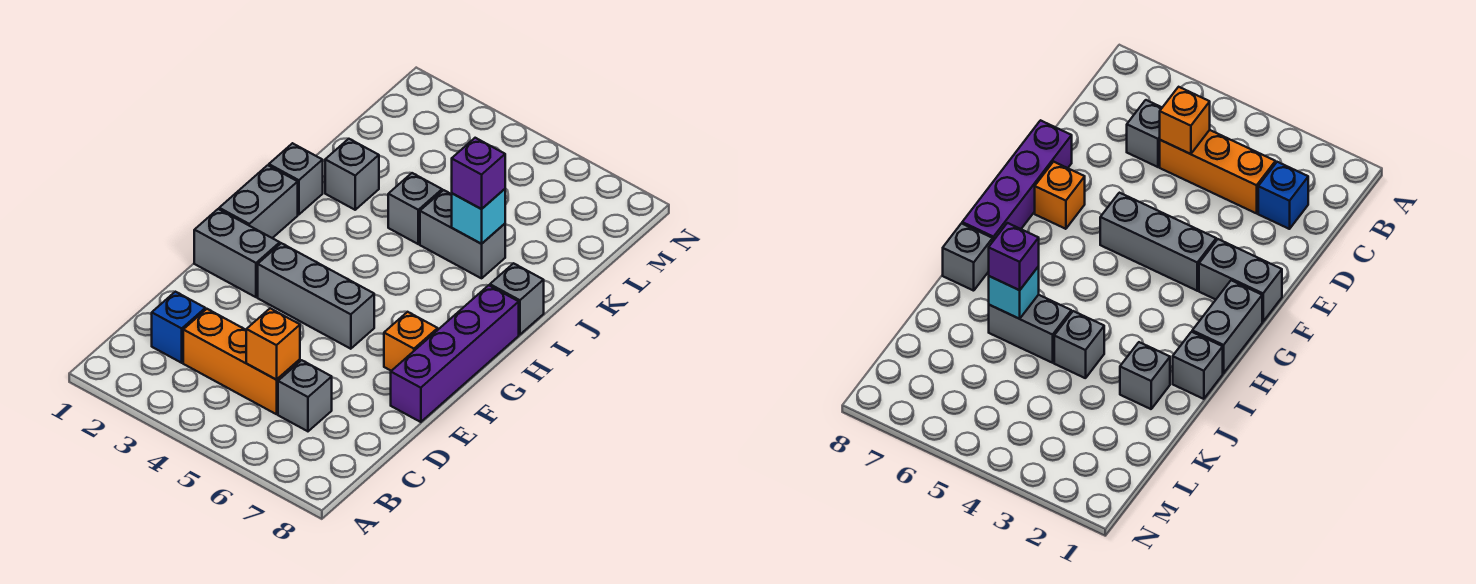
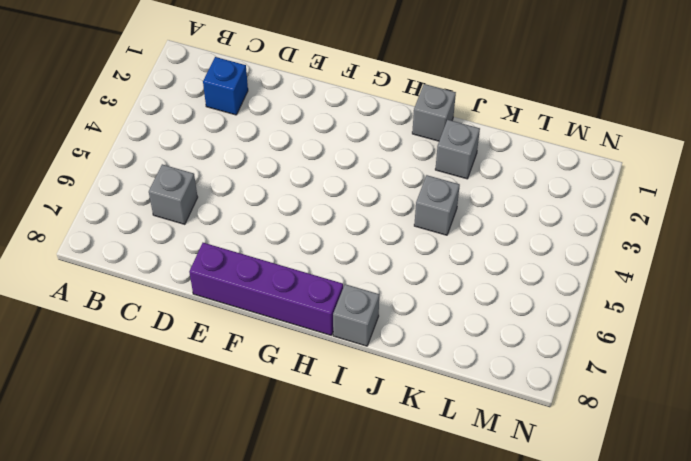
none -> orange 1x3 brick [183,309,300,414]
none -> grey 1x2 brick [194,209,280,297]
none -> grey 1x3 brick [258,243,374,349]

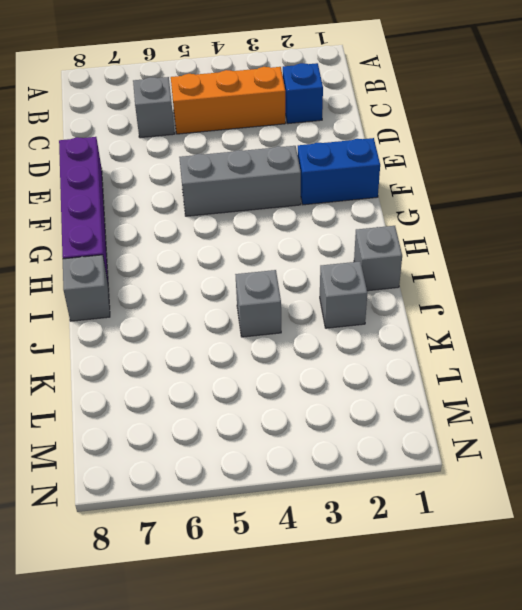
blue 1x2 brick [298,138,380,205] -> grey 1x2 brick [194,209,280,297]
none -> orange 1x1 brick [384,312,438,371]
none -> grey 1x2 brick [219,165,298,238]
none -> grey 1x2 brick [420,190,505,278]

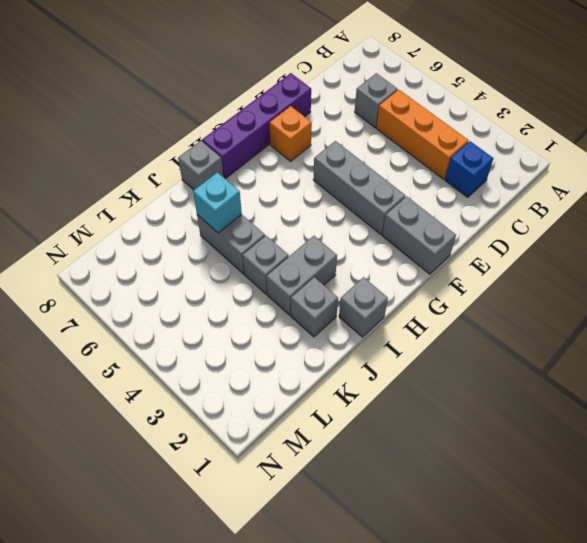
grey 1x2 brick [266,236,337,315] -> grey 1x2 brick moved to [219,165,298,238]
none -> orange 1x1 brick [246,308,300,380]
none -> purple 1x1 brick [452,138,505,209]

